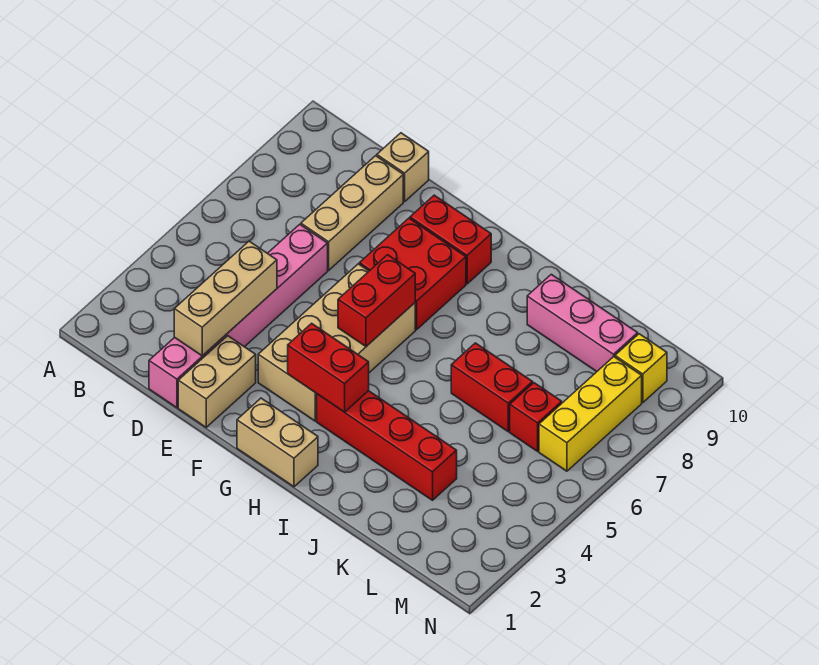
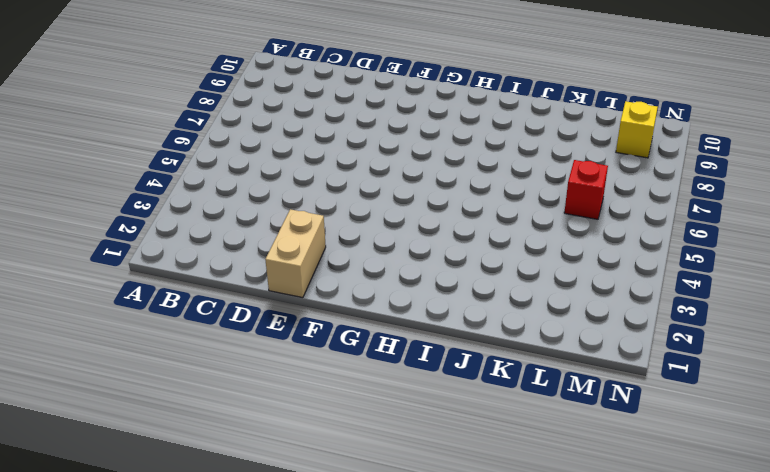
none -> pink 1x6 brick [149,224,328,408]
none -> tan 1x3 brick [301,156,403,270]
none -> tan 1x1 brick [377,133,429,202]

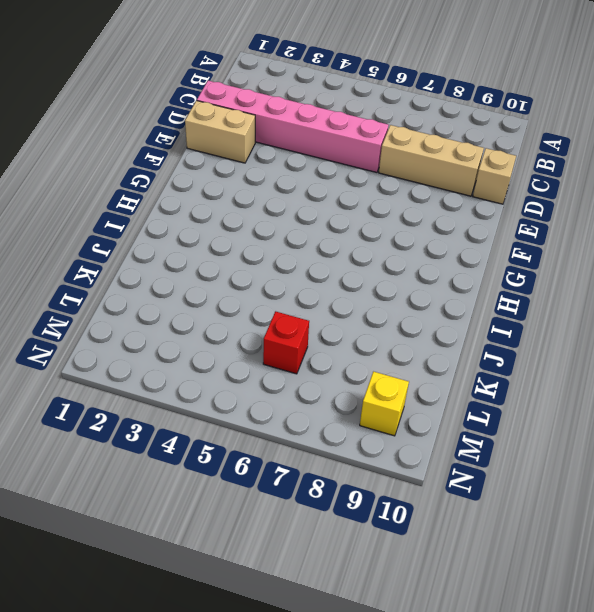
none -> tan 2x4 brick [258,264,415,421]
none -> red 2x2 brick [359,218,466,330]
none -> red 1x2 brick [410,195,491,284]

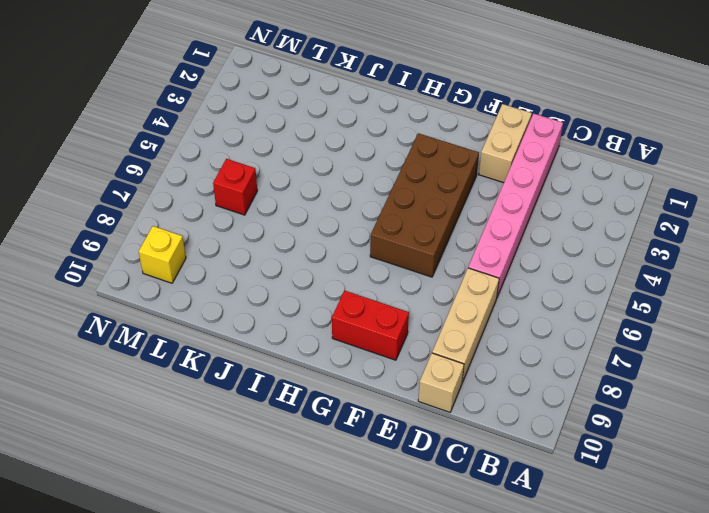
brown 2x4 brick [370,133,479,277] -> tan 2x4 brick [258,264,415,421]
none -> red 2x2 brick [359,218,466,330]
none -> tan 1x2 brick [237,398,318,487]
none -> red 1x4 brick [317,391,457,500]

